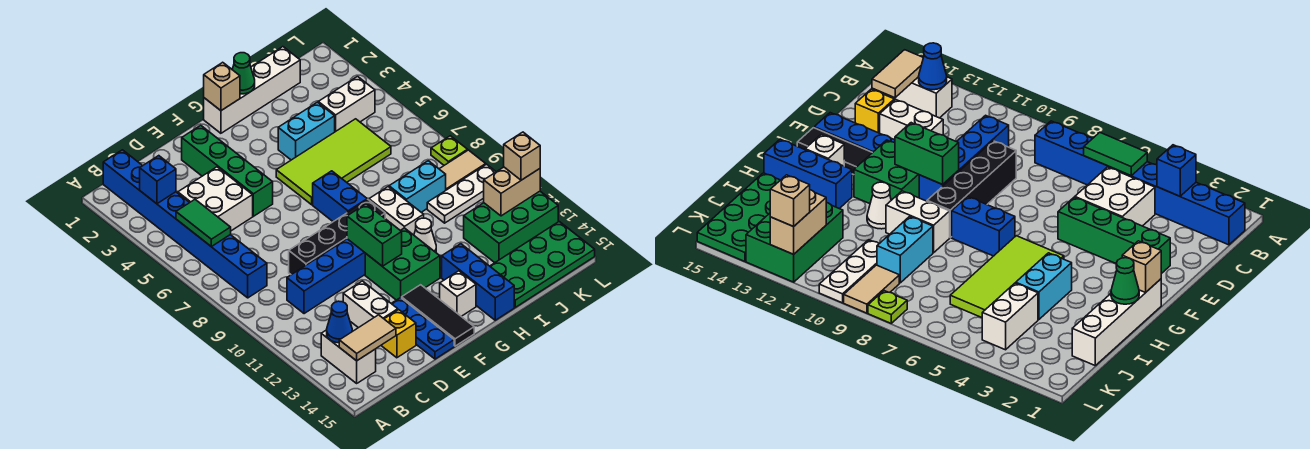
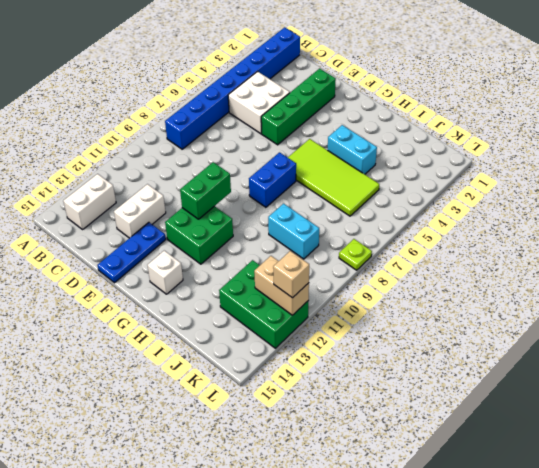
none -> blue 1x4 brick [287,239,365,314]
none -> black 1x4 brick [289,200,385,275]
none -> yellow 1x1 brick [381,310,416,358]
none -> black 1x3 tile [402,285,474,346]

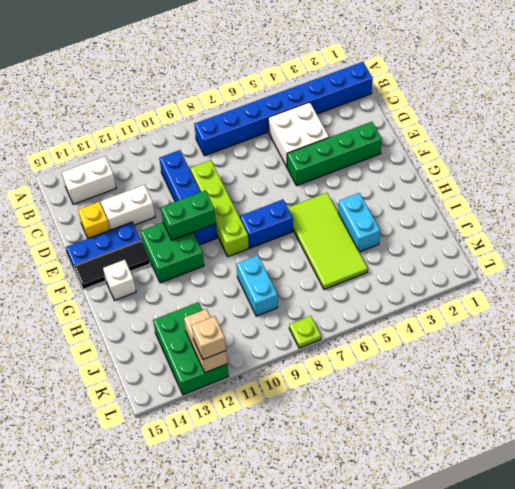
lime 1x4 brick [190,160,249,257] -> black 1x4 brick [289,200,385,275]
none -> white 1x4 brick [204,47,300,133]
none -> white 1x2 brick [369,187,424,235]
none -> white 1x1 cone [414,218,436,252]
none -> blue 1x3 brick [442,244,514,320]

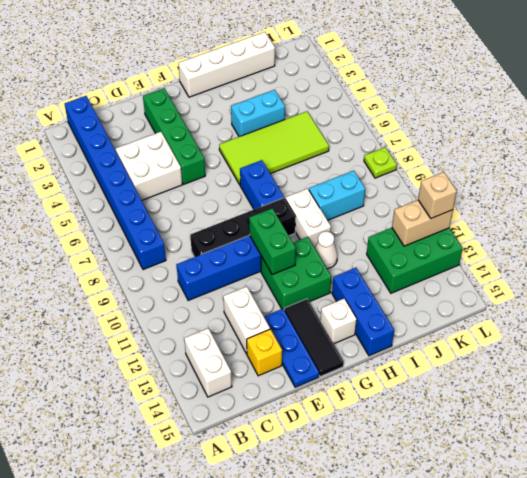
none -> green 2x4 plate [490,222,595,307]
none -> white 1x2 brick [318,77,375,132]
none -> white 1x3 plate [427,164,496,223]
none -> tan 1x2 tile [440,150,486,190]

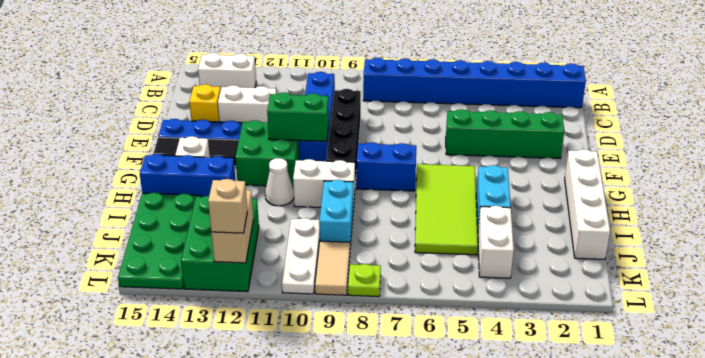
none -> white 2x2 brick [178,167,253,231]
none -> blue 1x1 brick [140,156,176,204]
none -> green 1x2 tile [176,200,231,247]
none -> blue 1x1 cone [327,301,352,343]

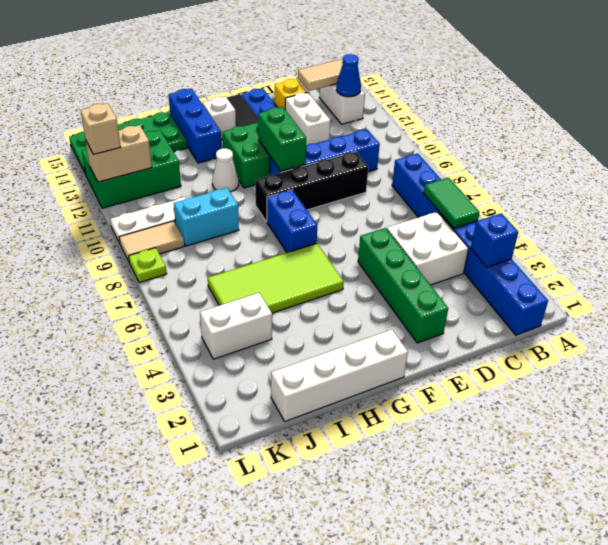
none -> cyan 1x2 brick [278,102,335,160]
none -> white 1x2 brick [369,187,424,235]
none -> tan 1x1 brick [204,62,240,111]
none -> green 1x1 cone [232,53,255,94]

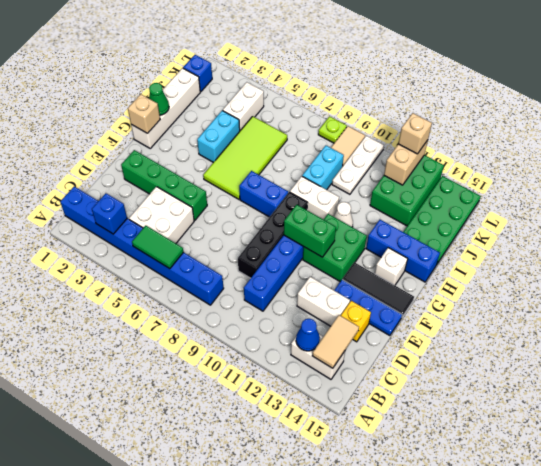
blue 1x1 brick [183,55,212,92] -> none

